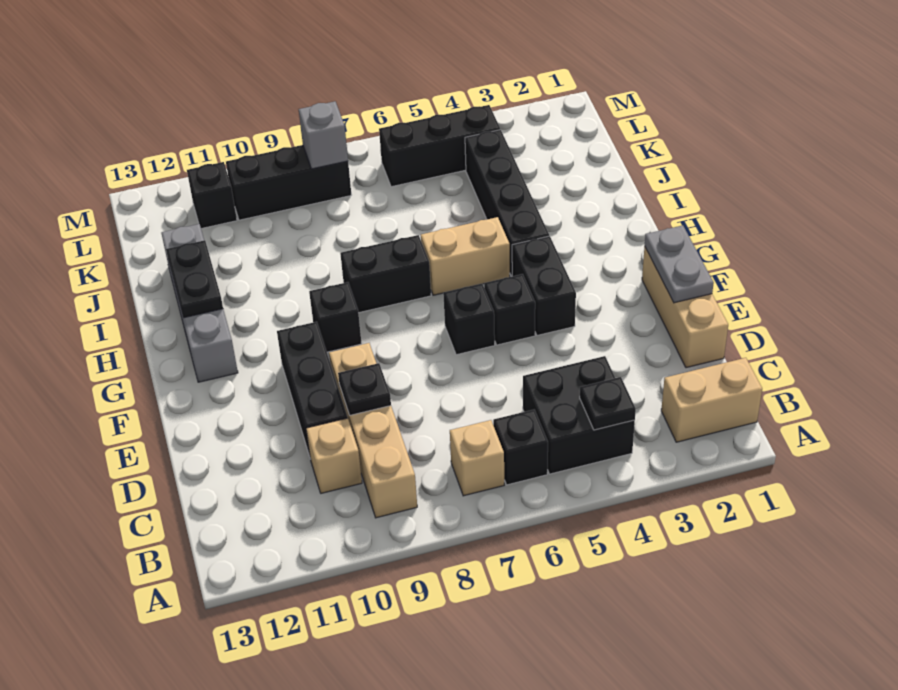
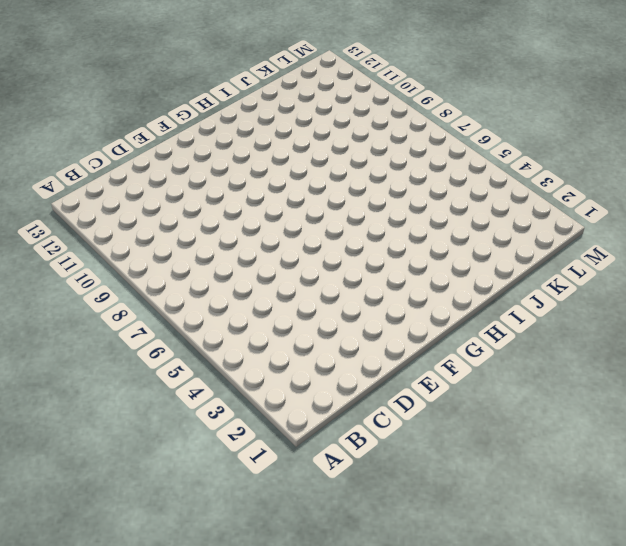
none -> tan 1x2 brick [661,358,762,442]
none -> black 2x2 brick [523,356,635,474]
none -> black 1x1 brick [493,410,548,485]

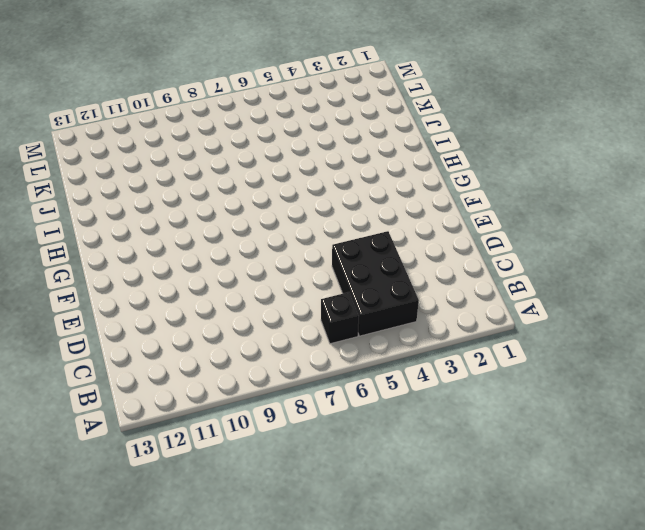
black 2x3 brick [332,231,419,336] -> black 2x2 brick [523,356,635,474]
none -> tan 1x2 brick [661,358,762,442]
none -> tan 1x1 brick [450,420,504,496]
none -> tan 1x4 brick [329,343,417,518]

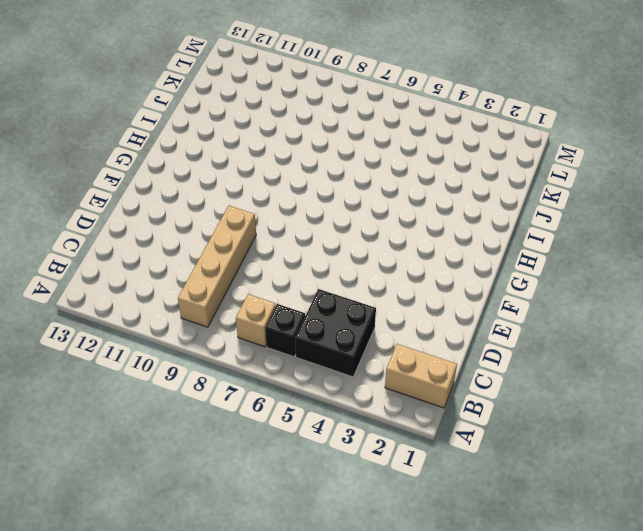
none -> tan 1x1 brick [306,418,362,493]
none -> tan 1x3 brick [642,246,728,368]
none -> black 1x3 brick [277,322,348,457]

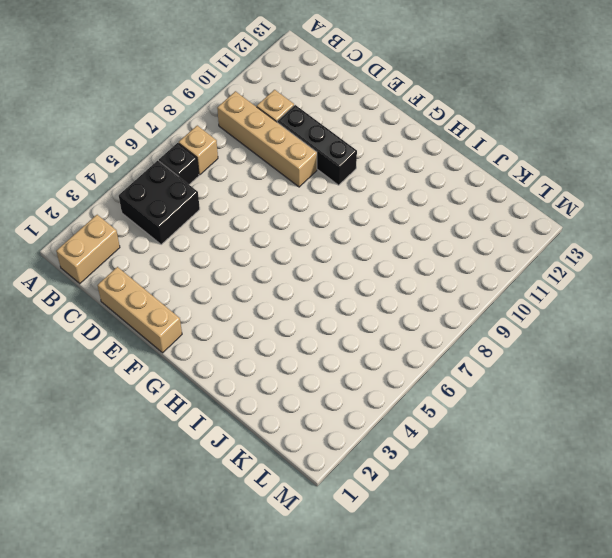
none -> black 1x2 brick [512,236,576,335]
none -> black 1x1 brick [484,274,535,345]
none -> black 1x1 brick [443,284,495,355]

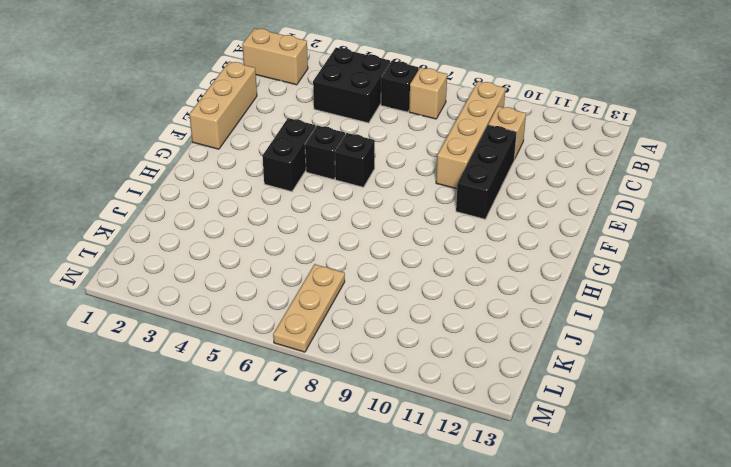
tan 1x3 plate [273,264,345,352] -> none
none -> black 1x1 brick [309,282,362,352]
none -> grey 1x4 brick [161,224,238,382]
none -> black 1x4 brick [465,130,549,276]

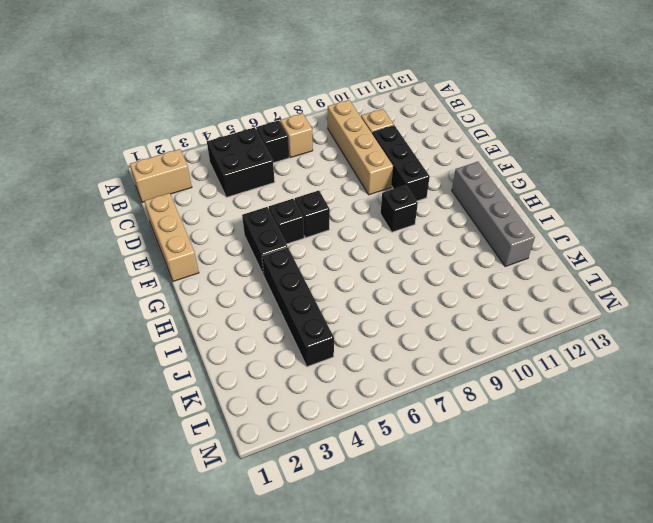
none -> tan 1x2 brick [421,217,510,295]
none -> black 1x2 brick [340,235,431,313]
none -> black 1x3 brick [379,105,500,187]

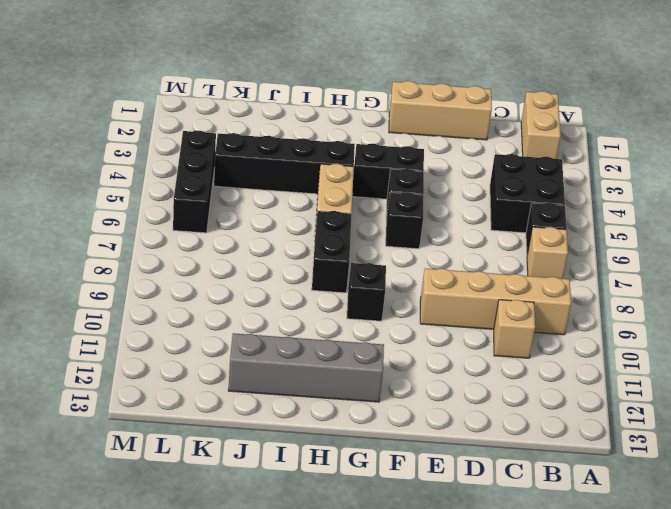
none -> black 1x3 brick [277,322,348,457]
none -> black 1x3 brick [226,145,351,220]
none -> black 1x1 brick [187,162,237,229]

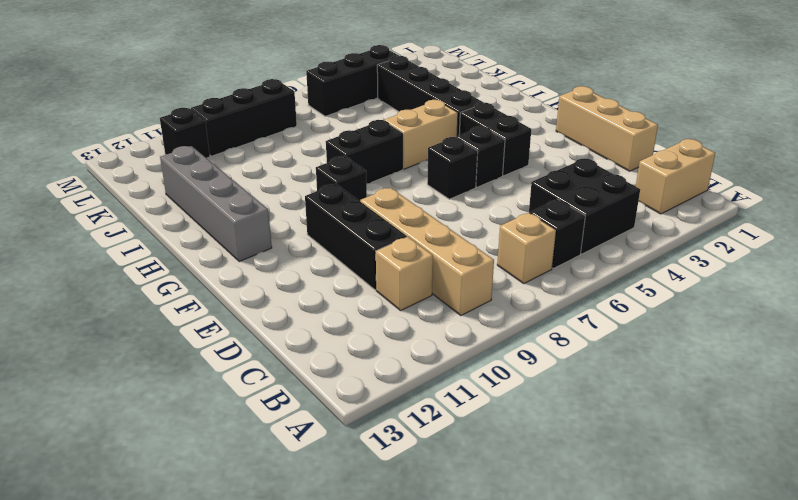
none -> black 1x1 plate [580,377,636,430]
none -> black 1x1 plate [338,363,391,415]
none -> grey 1x2 plate [645,225,714,303]

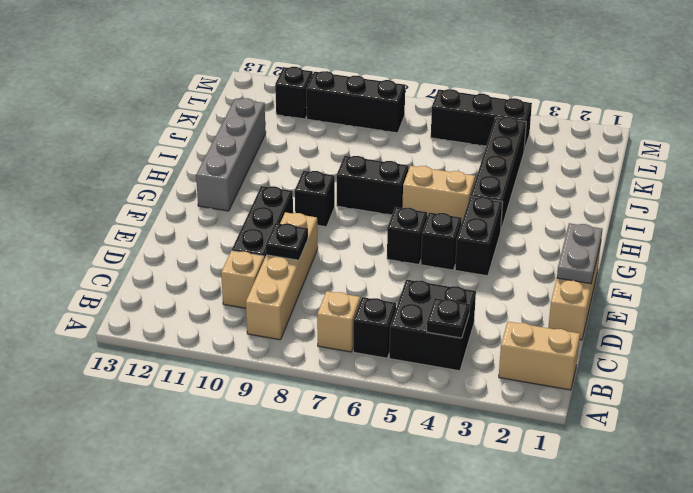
none -> black 1x2 plate [166,240,223,318]
none -> grey 1x1 brick [299,101,348,169]

